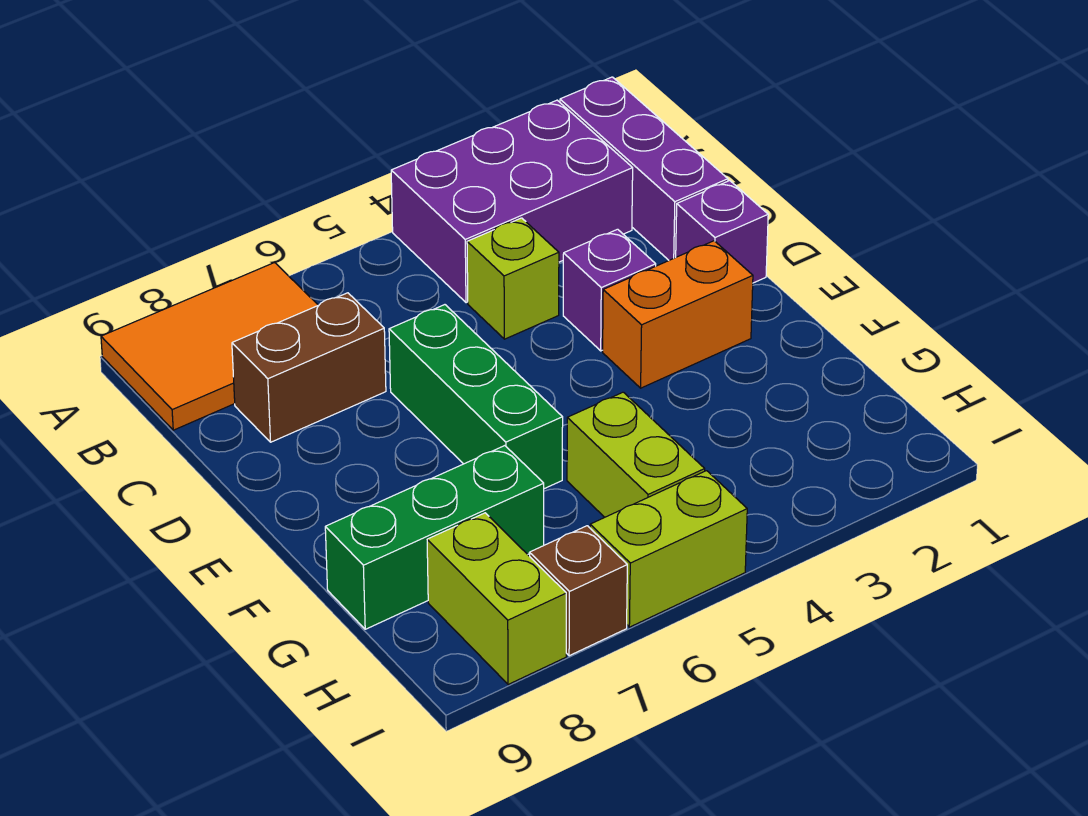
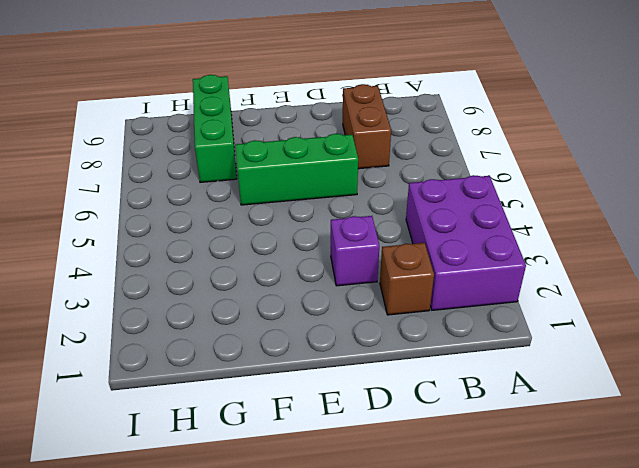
brown 1x1 brick [380,243,434,315] -> brown 1x1 brick moved to [530,526,627,656]
none -> purple 1x3 brick [560,77,728,260]
none -> orange 2x3 tile [101,263,318,430]
none -> lime 1x1 brick [467,218,559,339]

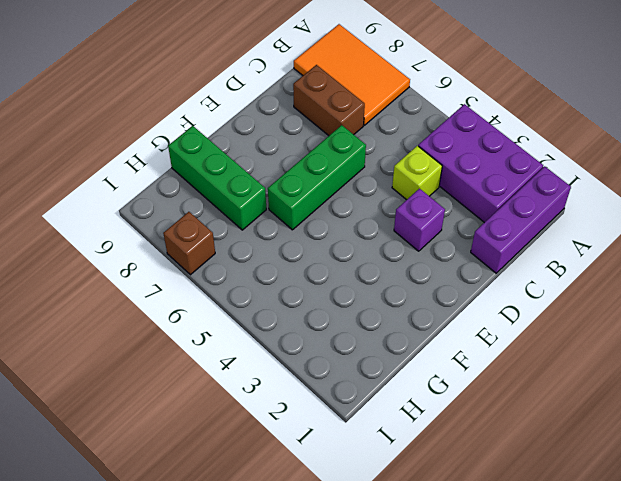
none -> purple 1x1 brick [676,181,768,283]
none -> orange 1x2 brick [603,241,753,388]
none -> lime 1x2 brick [567,392,705,517]

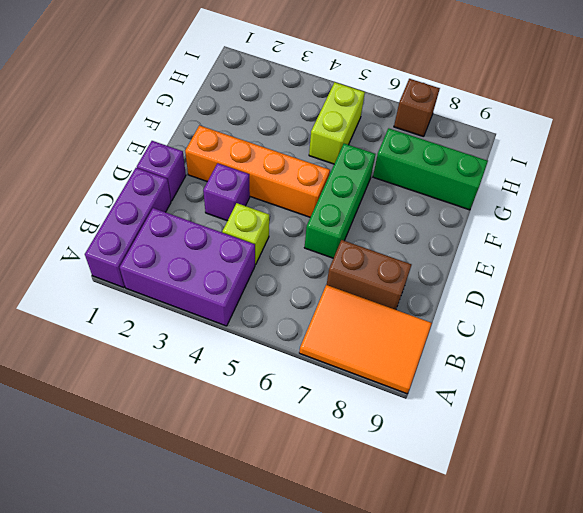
orange 1x4 brick [185,126,330,217] -> orange 1x2 brick [603,241,753,388]
none -> lime 1x2 brick [427,513,566,685]
none -> lime 1x2 brick [590,471,747,627]

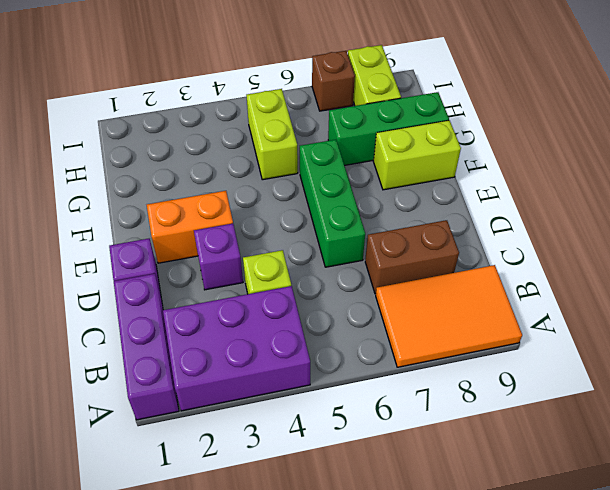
lime 1x2 brick [374,120,461,190] -> lime 1x2 brick moved to [590,471,747,627]

